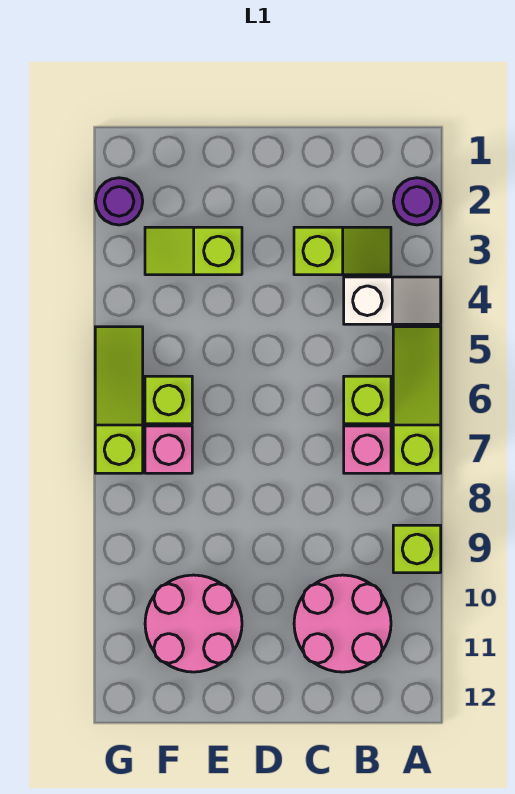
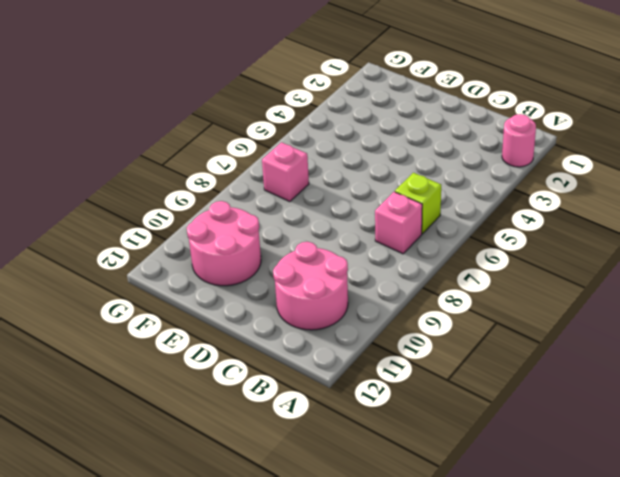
pink 1x1 round brick [502,114,536,167] -> purple 1x1 round brick [393,178,441,225]
none -> white 1x2 slope [344,277,441,324]
none -> lime 1x3 slope [393,327,441,473]
none -> lime 1x1 brick [393,525,441,573]

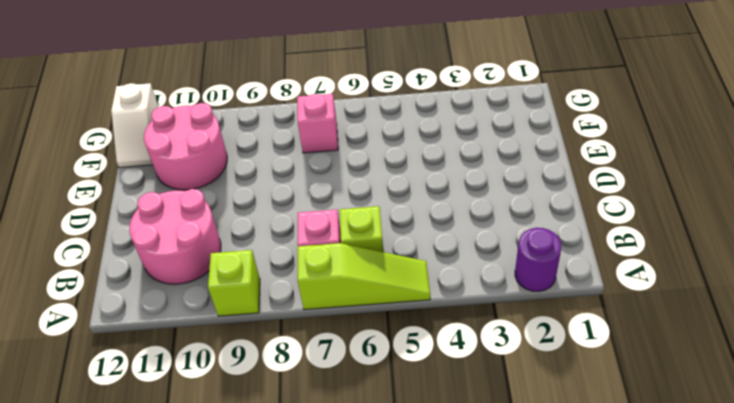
white 1x2 slope [111,83,159,168] -> white 1x2 slope moved to [344,277,441,324]
none -> lime 1x2 slope [294,227,391,275]
none -> lime 1x2 slope [145,227,242,275]
none -> lime 1x1 brick [145,376,192,424]

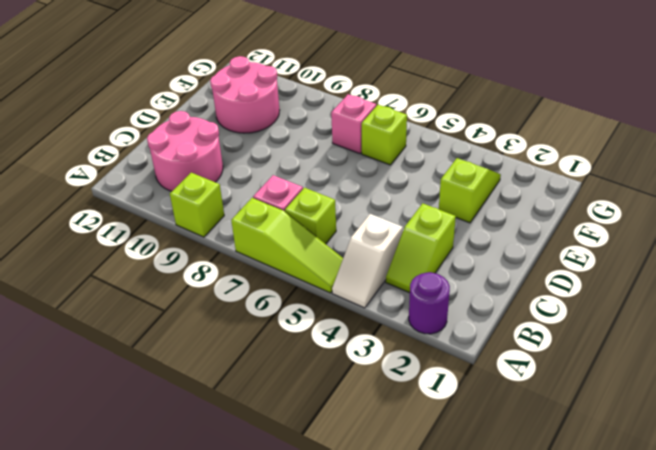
none -> purple 1x1 round brick [95,178,143,225]
none -> lime 1x3 slope [95,327,143,473]

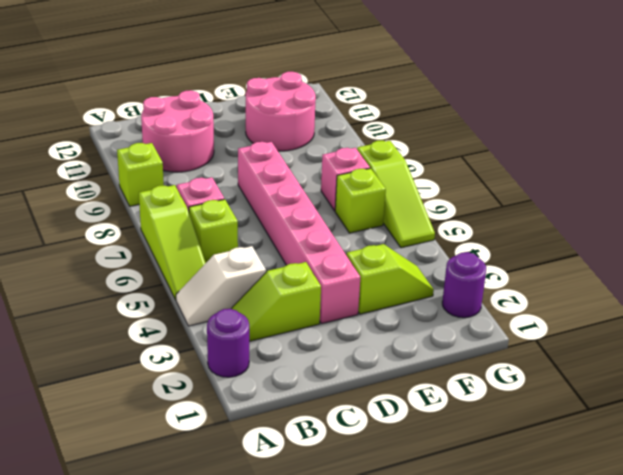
pink 1x6 brick [238,142,360,324] -> none

